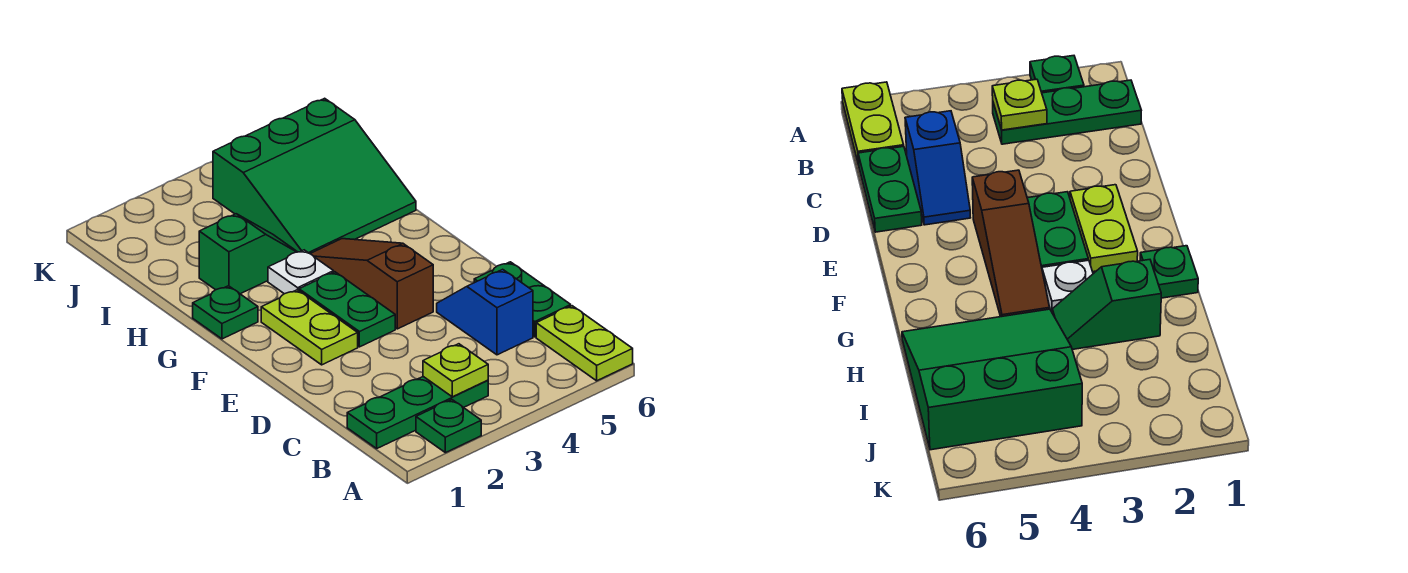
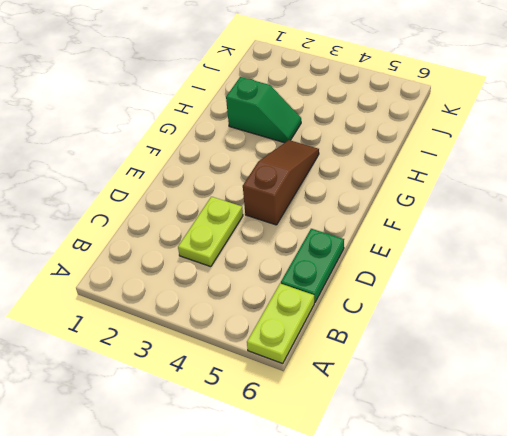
lime 1x2 plate [178,197,243,267] -> lime 1x2 plate moved to [261,290,358,365]
none -> green 1x1 plate [416,400,481,453]
none -> green 1x3 plate [347,377,488,448]
none -> blue 1x2 slope [437,269,533,355]

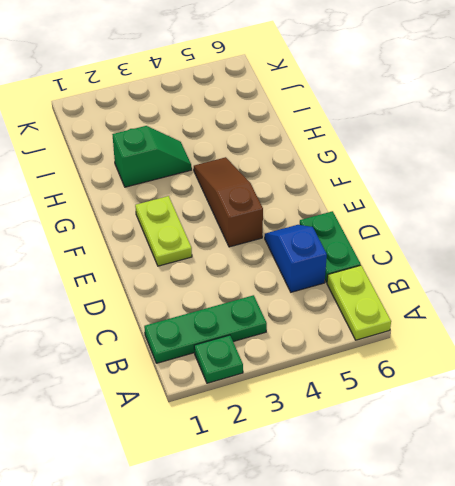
none -> green 1x2 plate [299,272,395,347]
none -> green 1x1 plate [193,286,258,339]
none -> white 1x1 plate [268,250,334,294]

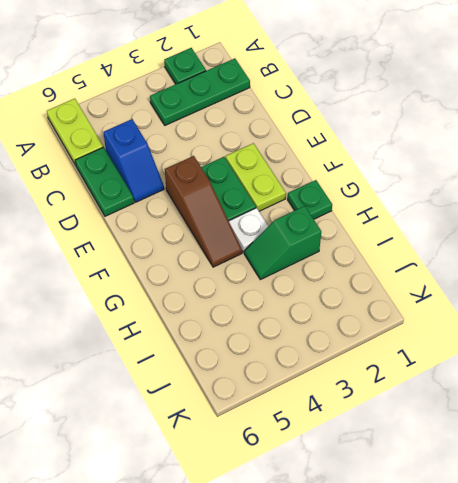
none -> green 3x3 slope [213,98,416,254]
none -> lime 1x1 plate [423,344,488,397]

